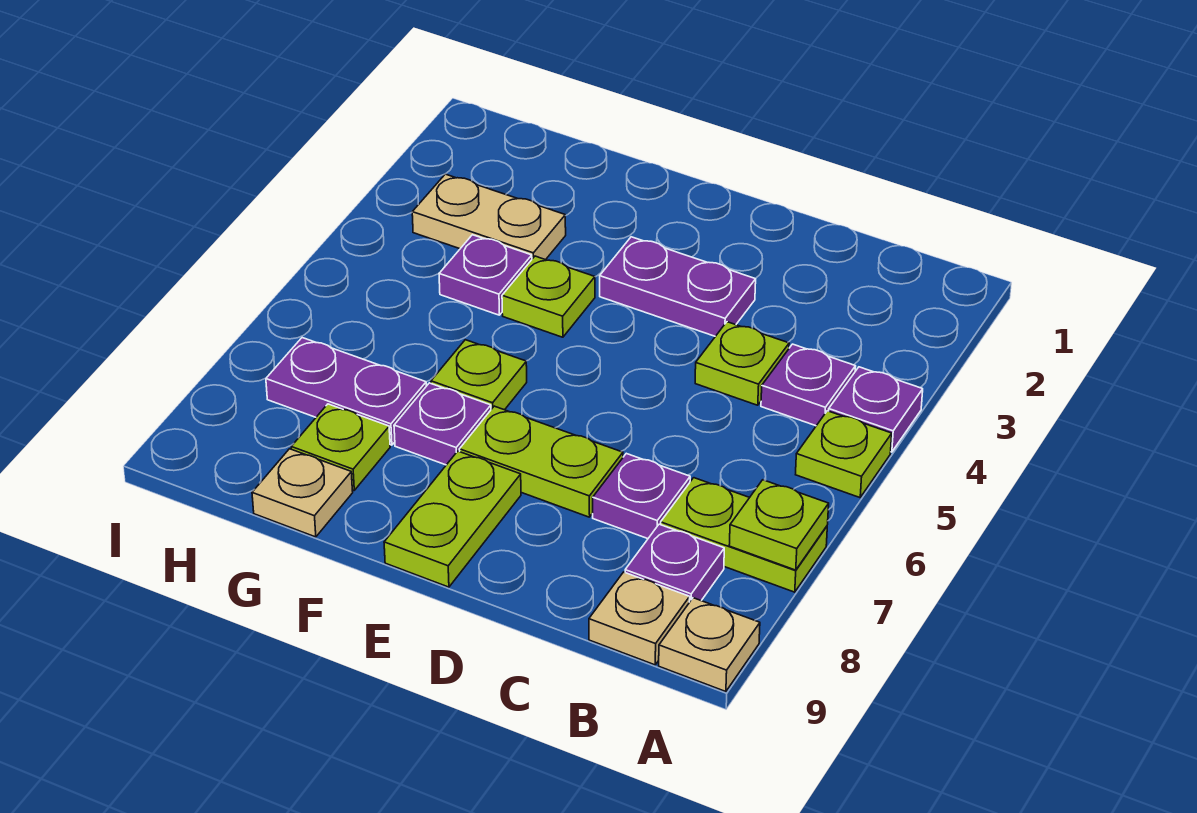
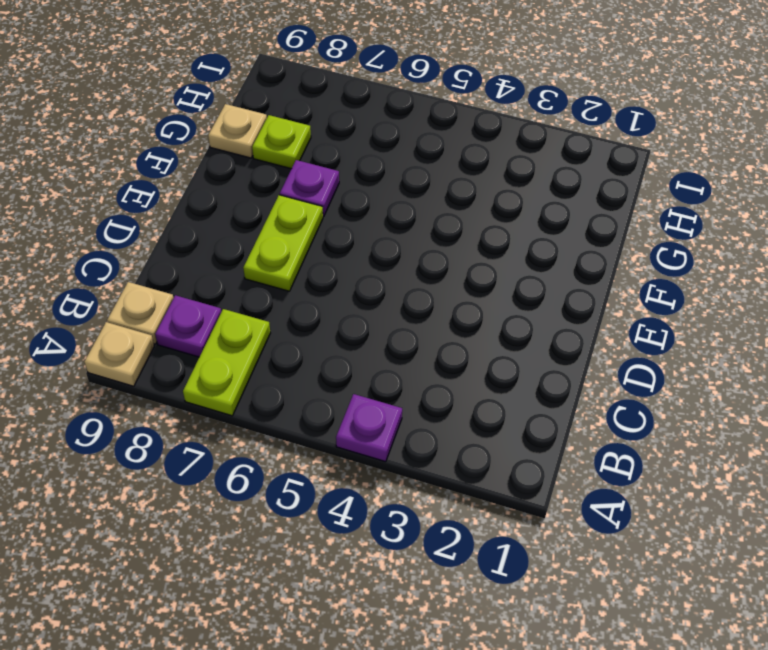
none -> lime 1x1 plate [796,411,892,498]
none -> purple 1x1 plate [761,344,856,426]
none -> lime 1x1 plate [695,322,789,405]

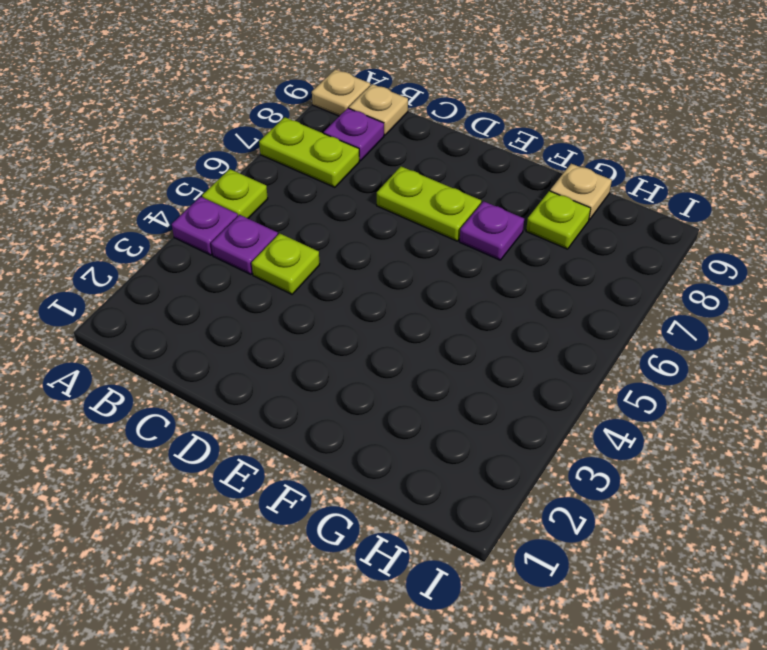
none -> purple 1x1 plate [593,453,690,539]
none -> purple 1x2 plate [600,237,756,336]
none -> lime 1x2 plate [384,451,521,587]

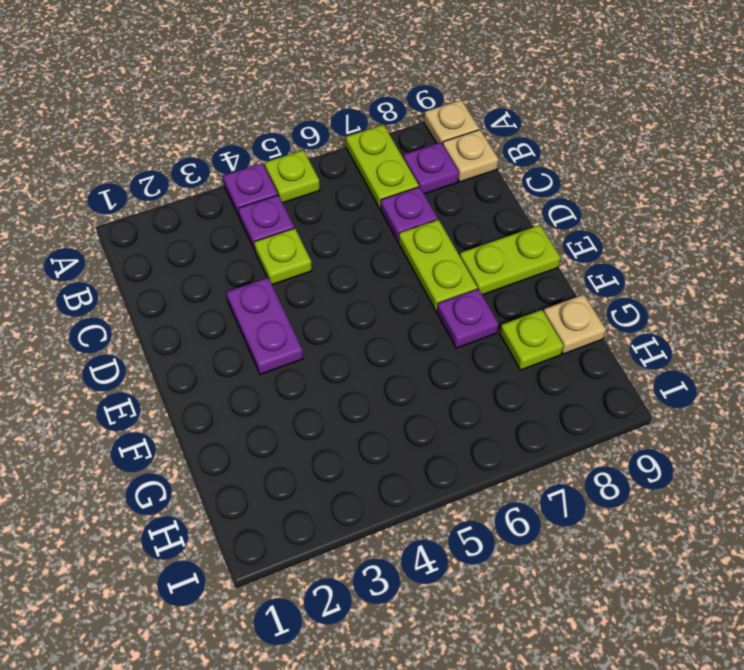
none -> lime 1x1 plate [502,256,595,337]
none -> lime 1x1 plate [431,340,527,410]
none -> tan 1x2 plate [412,174,566,260]

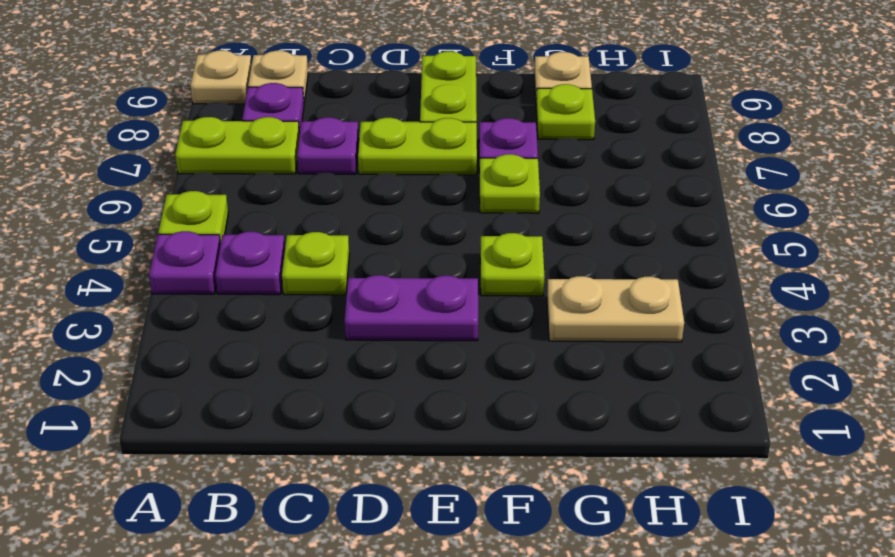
none -> purple 1x1 plate [439,235,532,315]
none -> purple 1x2 plate [266,338,426,445]
none -> lime 1x1 plate [729,480,829,570]

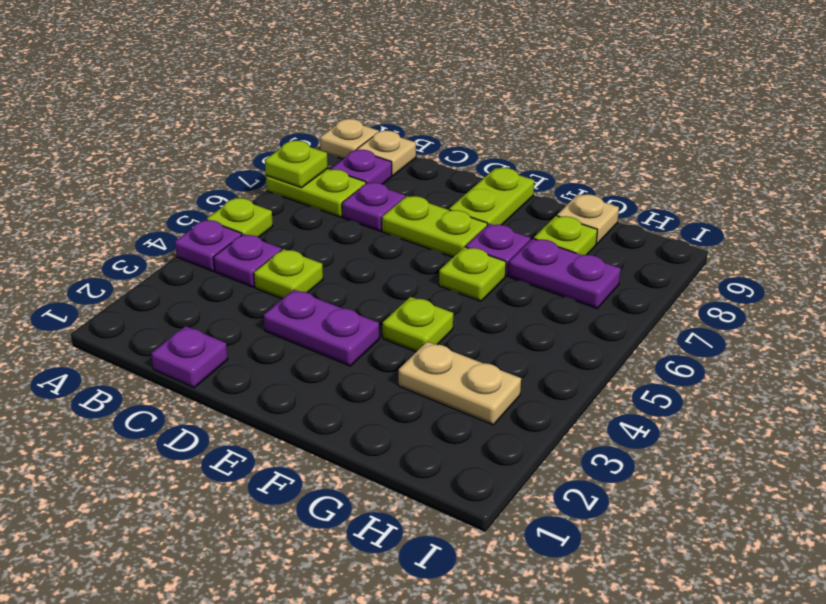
purple 1x1 plate [151,326,228,387] -> purple 1x1 plate moved to [439,235,532,315]

